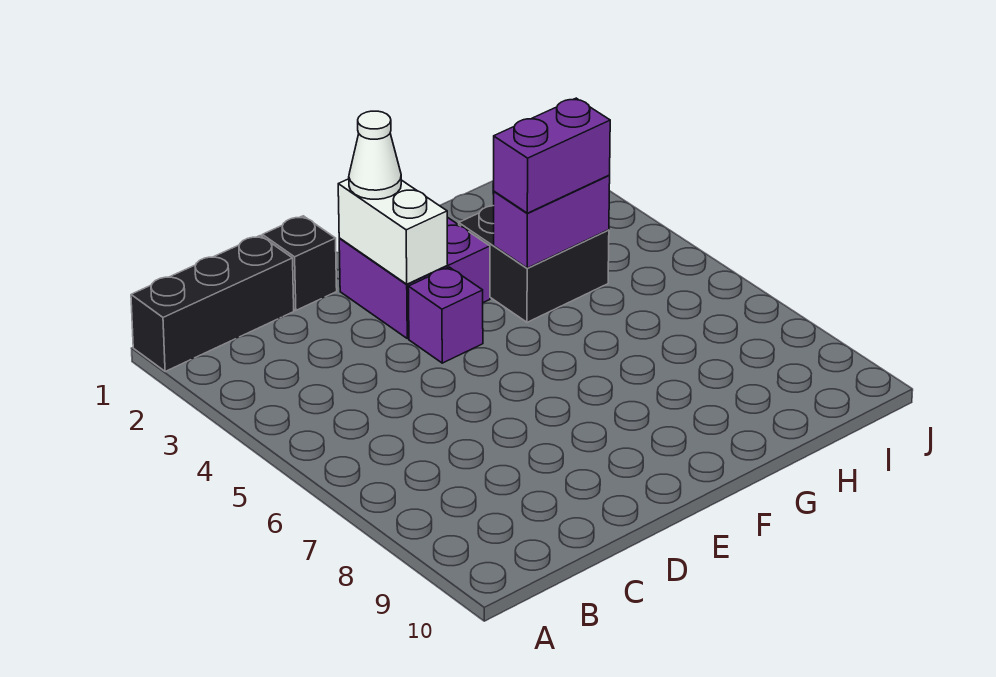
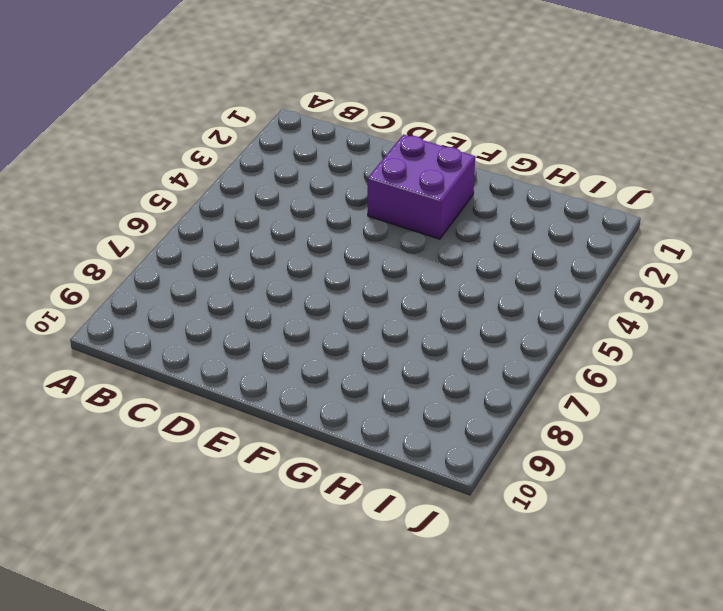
none -> black 1x3 brick [131,236,294,372]
none -> black 1x1 brick [262,216,337,310]

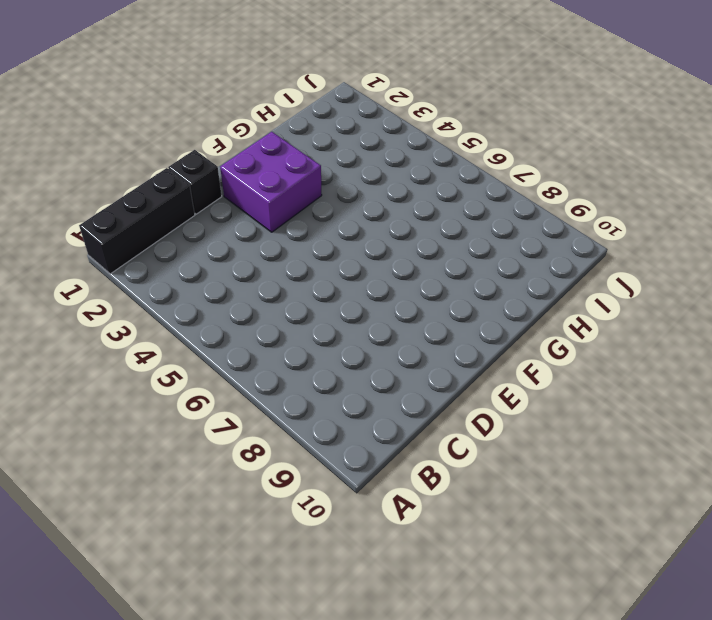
none -> purple 1x1 brick [408,267,483,363]
none -> black 2x2 brick [459,206,609,322]

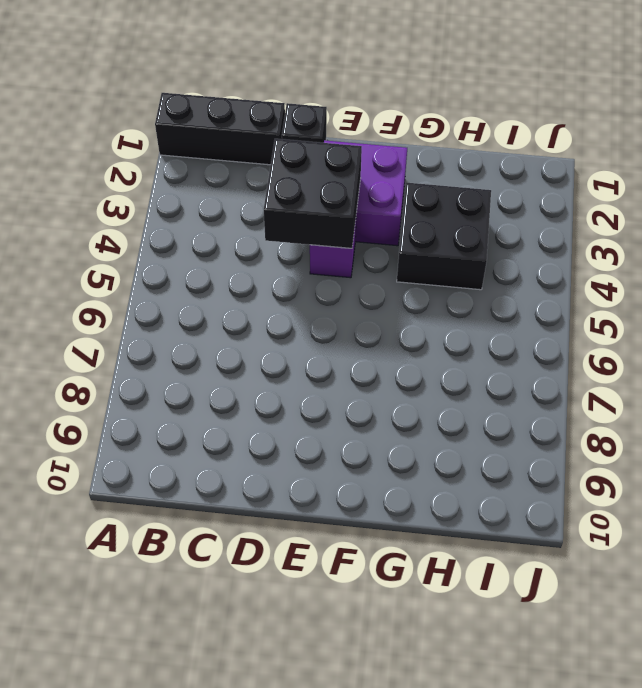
black 2x2 brick [264,139,362,248] -> white 1x2 brick [338,179,448,284]
none -> purple 1x2 brick [494,175,610,268]
none -> white 1x1 cone [349,111,401,199]

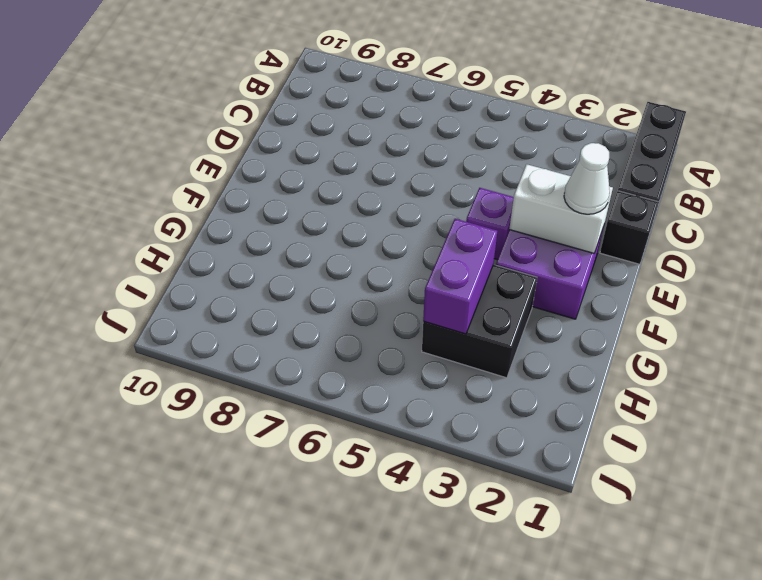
none -> purple 1x2 brick [494,98,610,213]

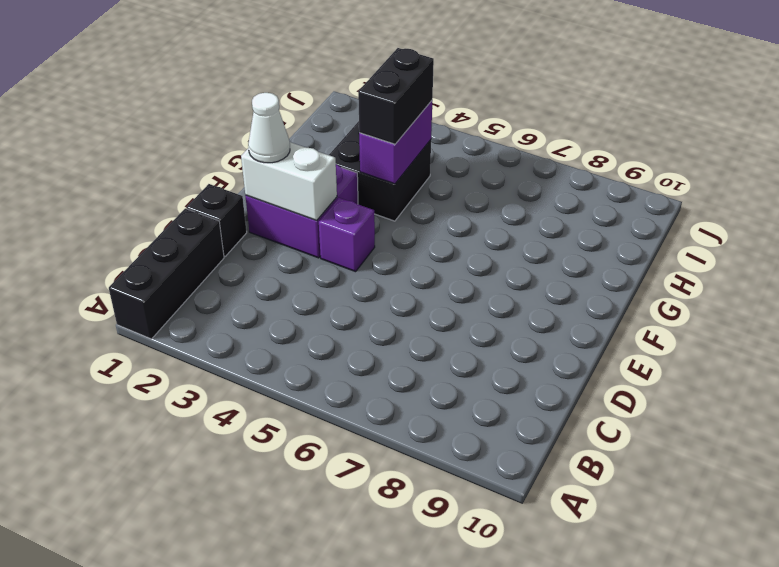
black 1x2 brick [358,48,434,144] -> purple 1x2 brick [494,98,610,213]

